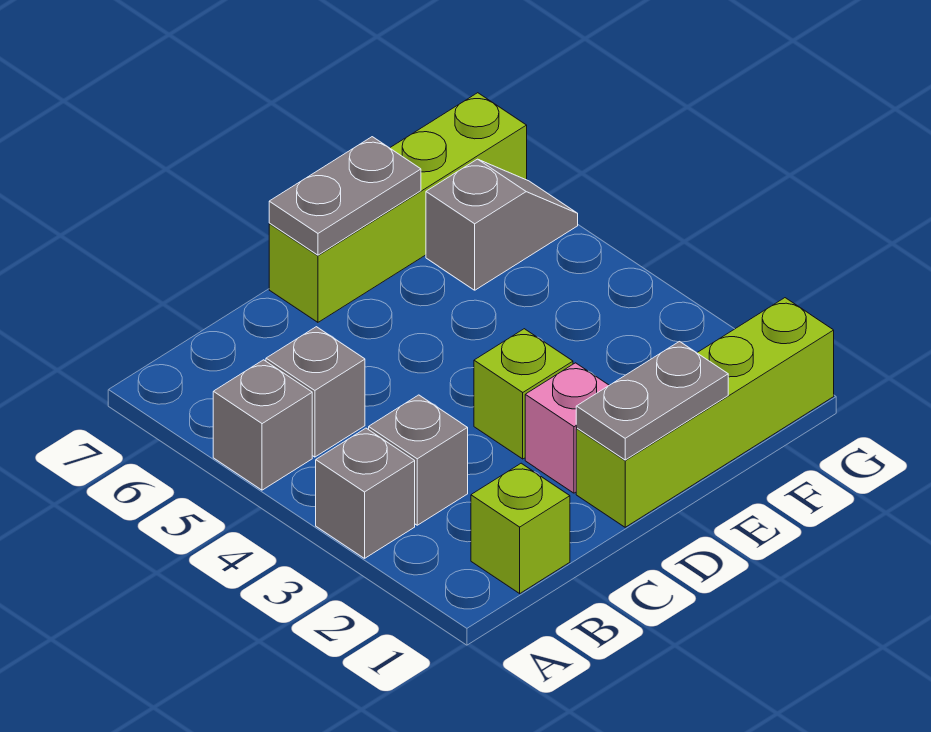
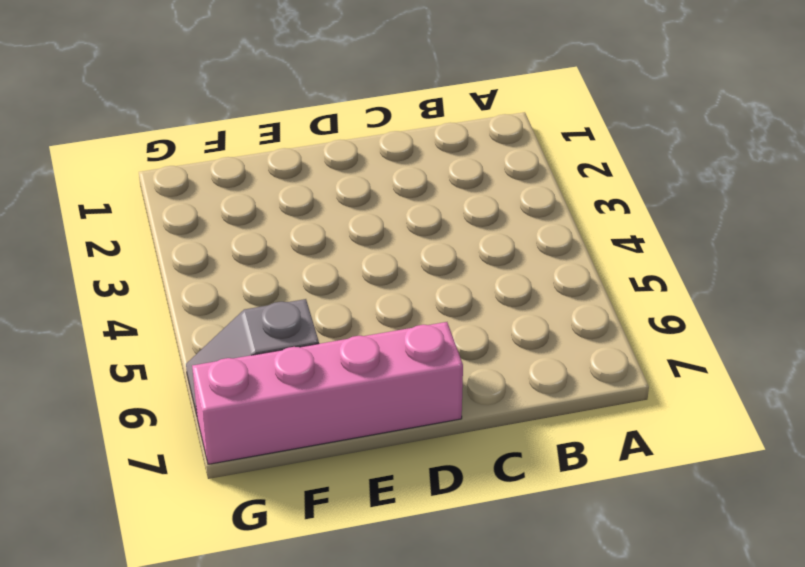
pink 1x4 brick [192,322,463,464] -> lime 1x4 brick [269,93,527,322]
none -> grey 1x1 brick [316,428,415,558]
none -> grey 1x1 brick [213,360,312,490]
none -> lime 1x1 brick [471,463,570,593]

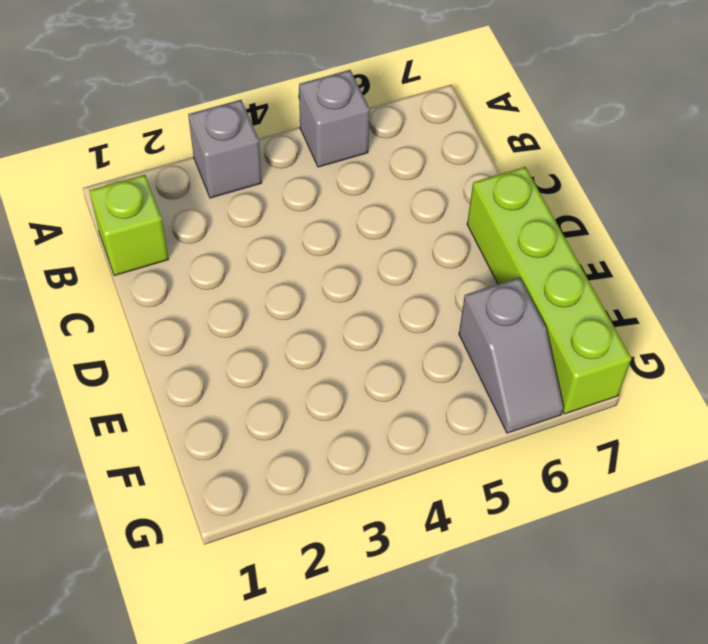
none -> grey 1x1 brick [369,395,468,525]
none -> grey 1x1 brick [266,327,365,457]
none -> lime 1x4 brick [576,298,834,527]

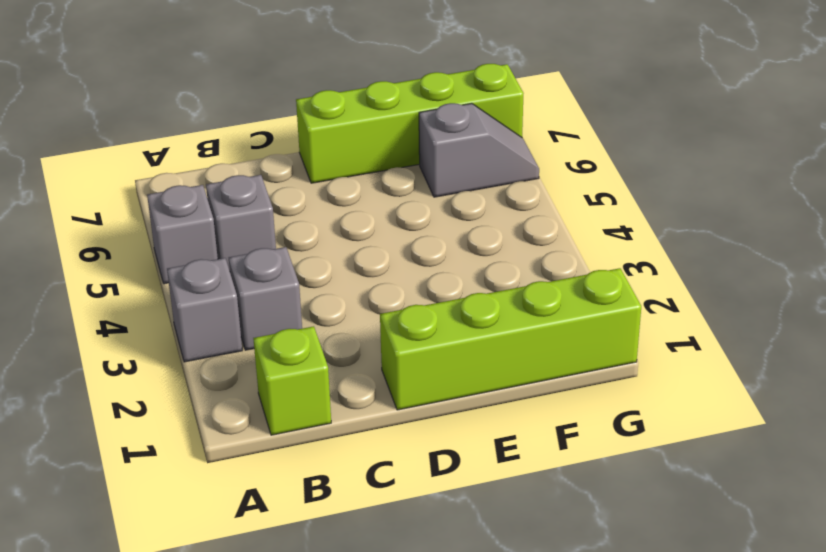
none -> pink 1x1 brick [525,363,609,493]
none -> lime 1x1 brick [474,329,573,459]
none -> grey 1x2 plate [576,342,728,460]

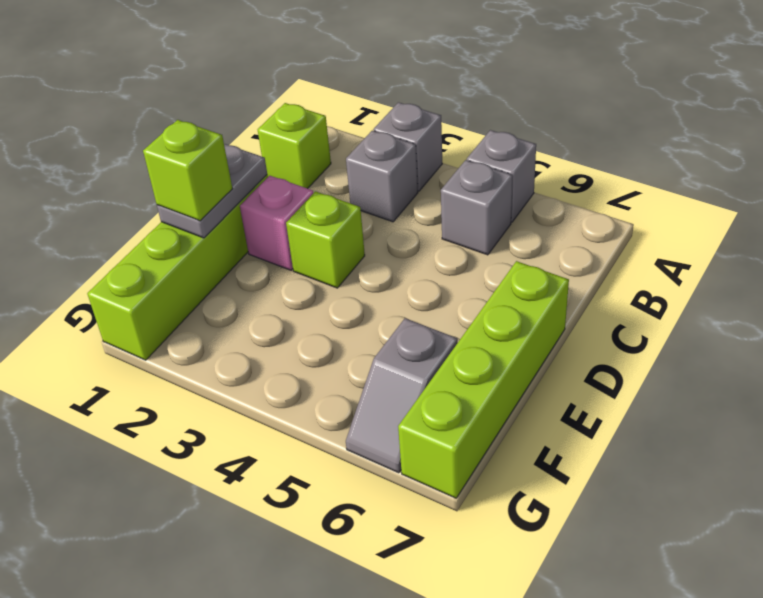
lime 1x1 brick [143,120,232,221] -> none
none -> grey 1x2 plate [269,137,421,255]

